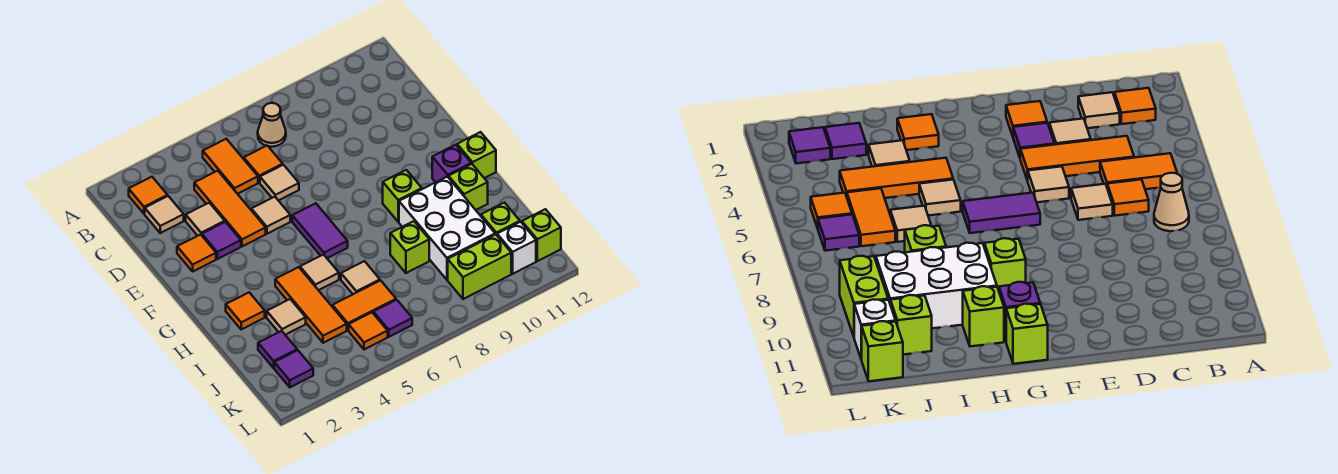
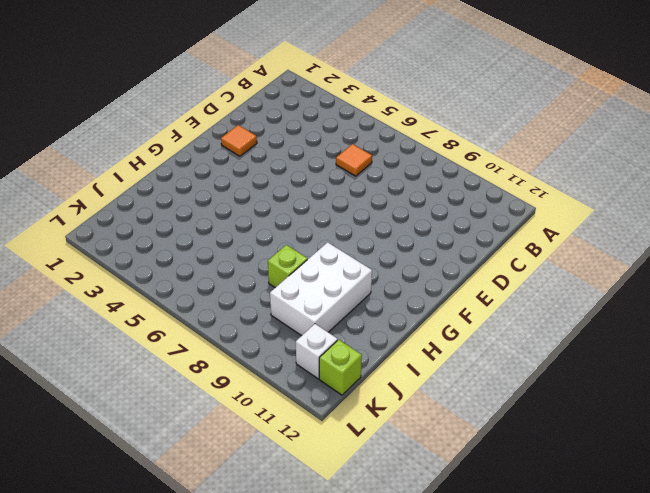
none -> orange 1x1 tile [129,177,168,214]
none -> orange 1x2 tile [203,139,258,194]
none -> tan 1x1 cone [258,103,286,147]
none -> tan 1x1 tile [145,196,184,233]

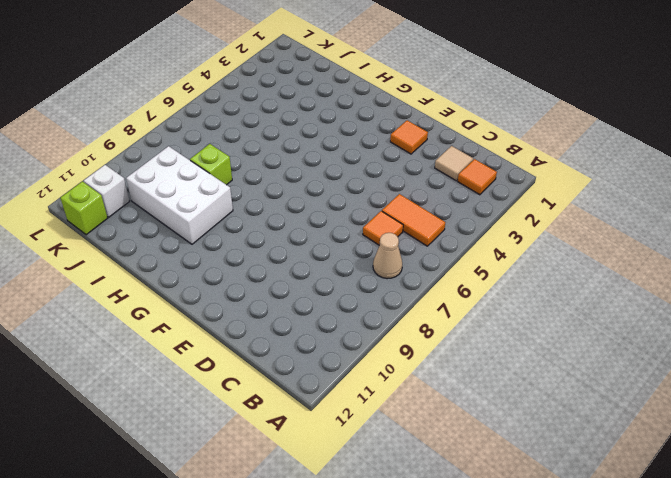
none -> orange 1x3 tile [194,171,266,246]
none -> tan 1x1 tile [186,203,225,236]
none -> tan 1x1 tile [260,165,299,201]
none -> purple 1x1 tile [202,222,241,259]

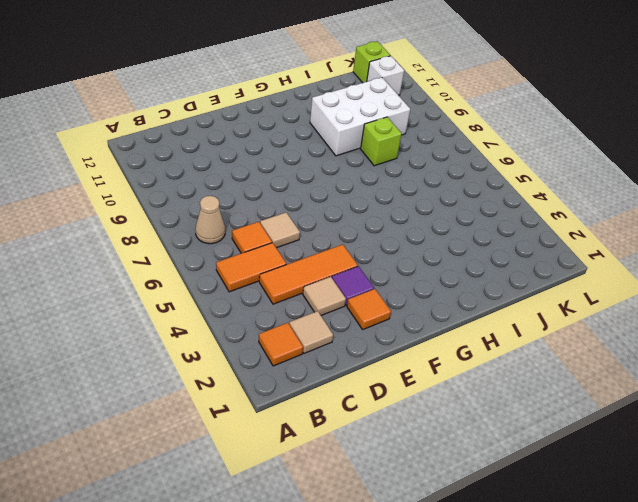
none -> tan 1x1 tile [251,197,290,234]
none -> purple 1x2 tile [292,203,348,258]
none -> lime 1x1 brick [383,170,422,222]
none -> purple 1x1 brick [432,145,471,182]

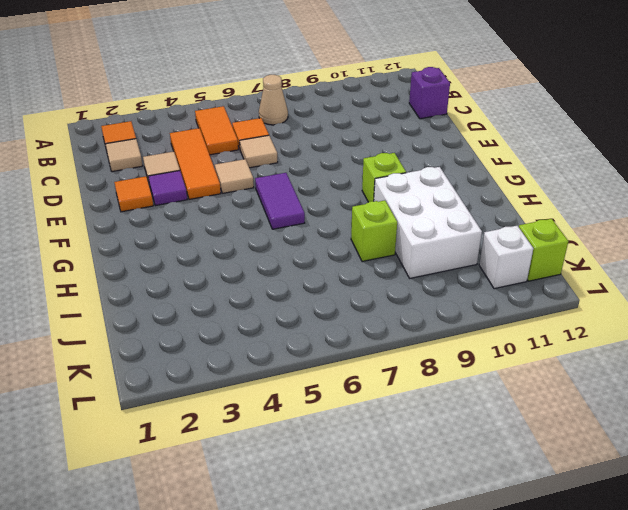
purple 1x1 brick [409,67,450,119] -> purple 1x1 brick moved to [432,145,471,182]
none -> lime 1x1 brick [457,132,496,178]
none -> orange 1x1 tile [226,292,265,329]
none -> orange 1x3 tile [275,267,347,343]
none -> tan 1x1 tile [300,255,339,290]

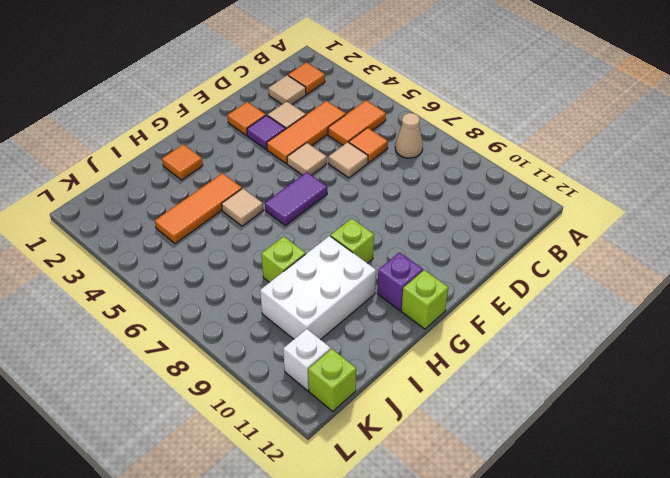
none -> lime 1x1 brick [449,164,488,210]
none -> tan 1x1 tile [267,299,306,335]
none -> tan 1x1 tile [341,261,380,294]
none -> purple 1x1 tile [258,331,297,368]

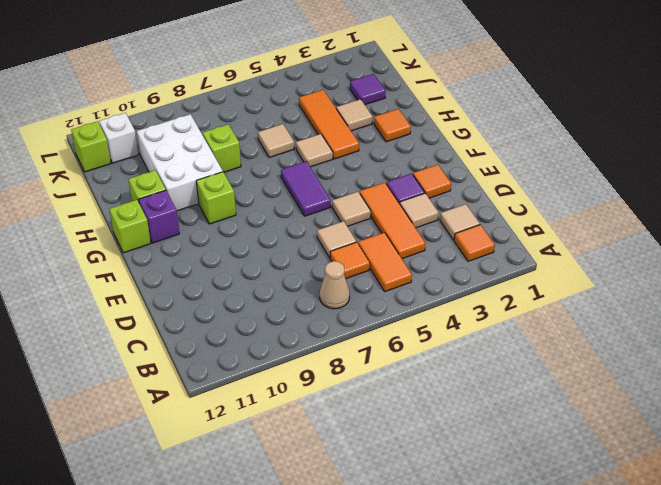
none -> orange 1x2 tile [332,280,396,330]
none -> lime 1x1 brick [481,203,520,235]
none -> purple 1x1 tile [274,350,313,387]
none -> orange 1x1 tile [349,313,388,350]

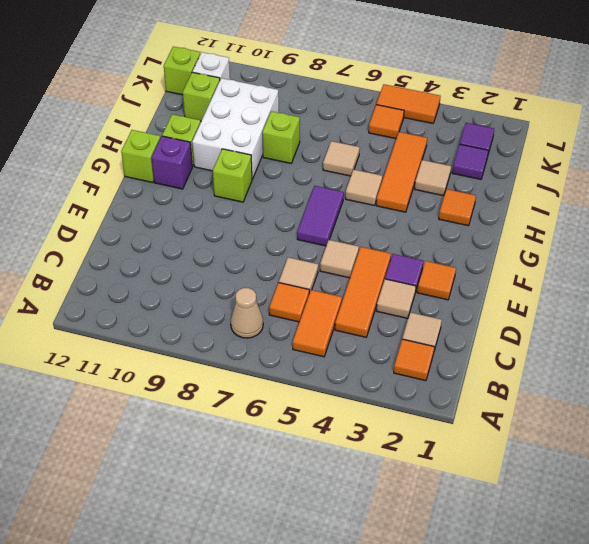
orange 1x2 tile [376,84,441,123] -> orange 1x2 tile moved to [332,280,396,330]
none -> purple 1x1 tile [373,300,412,337]
none -> lime 1x2 brick [448,234,511,299]

